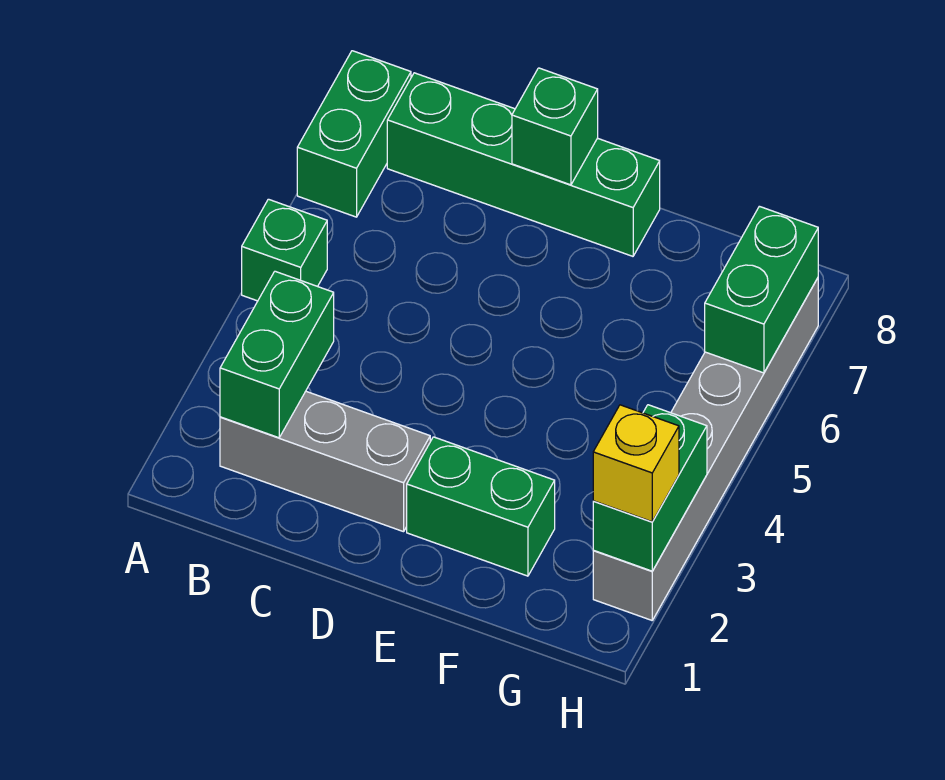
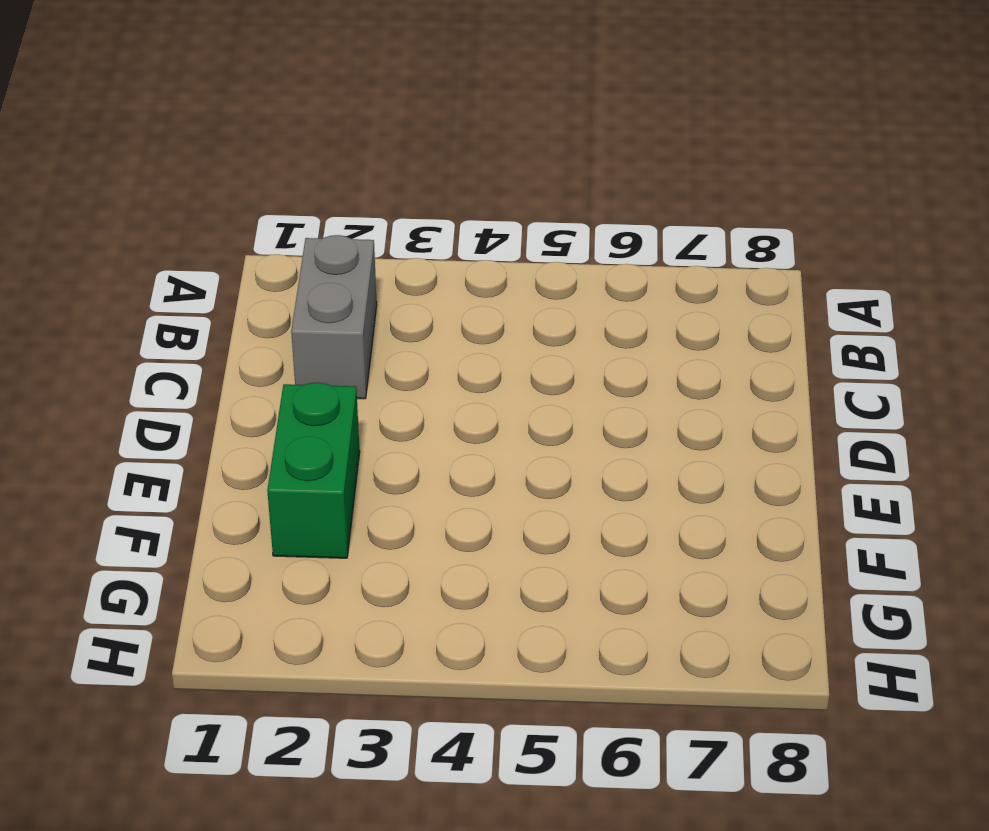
grey 1x2 brick [291,235,377,399] -> grey 1x3 brick [220,391,430,532]
none -> green 1x1 brick [242,199,327,301]
none -> green 1x2 brick [297,51,411,217]

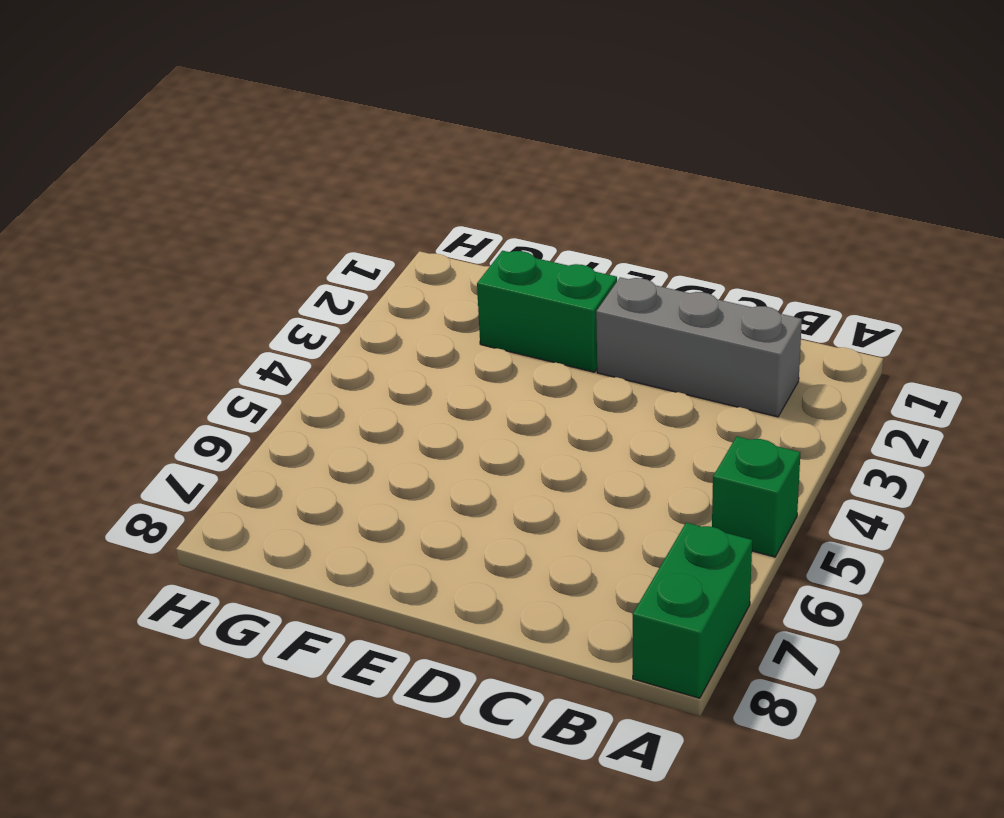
none -> green 1x4 brick [387,73,660,256]
none -> grey 1x6 brick [593,278,818,620]

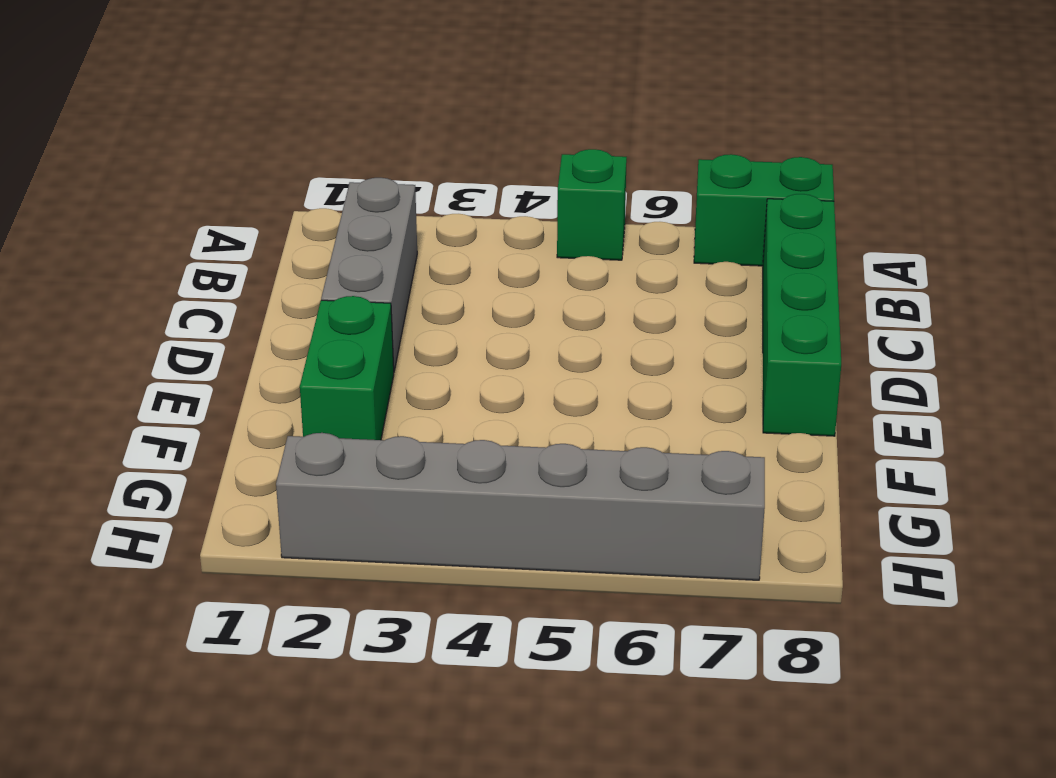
none -> green 1x2 brick [220,271,334,438]
none -> green 1x1 brick [512,68,598,185]

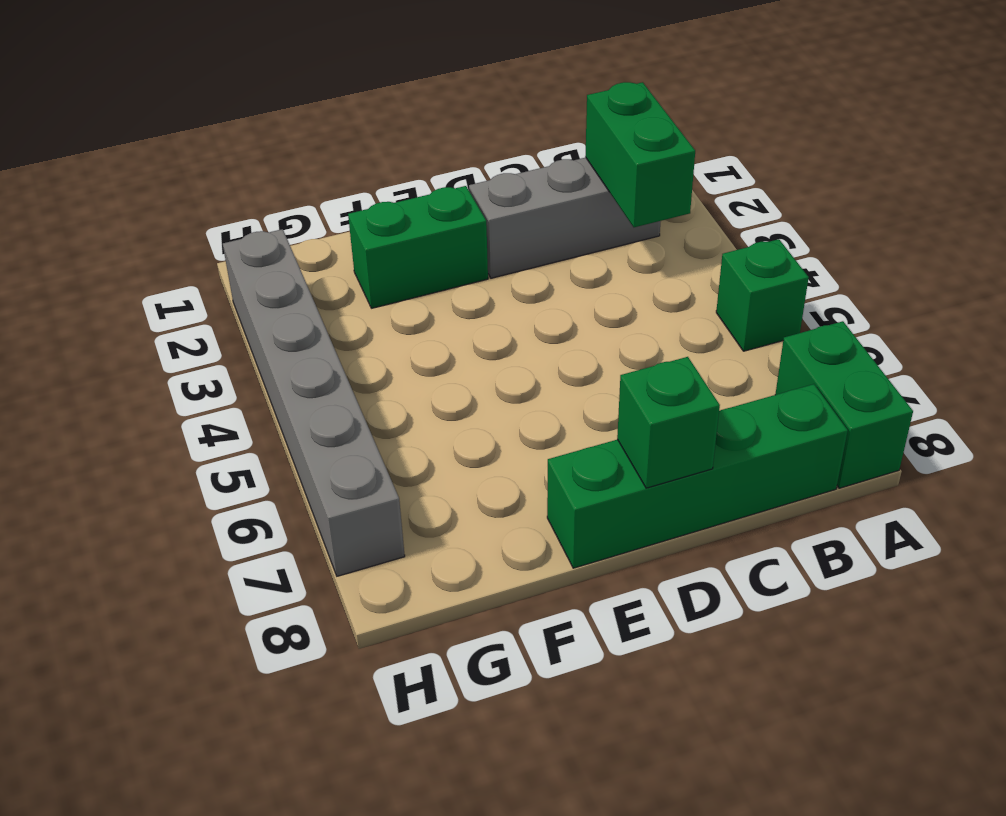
none -> green 1x2 brick [593,405,707,571]
none -> green 1x2 brick [705,206,818,373]

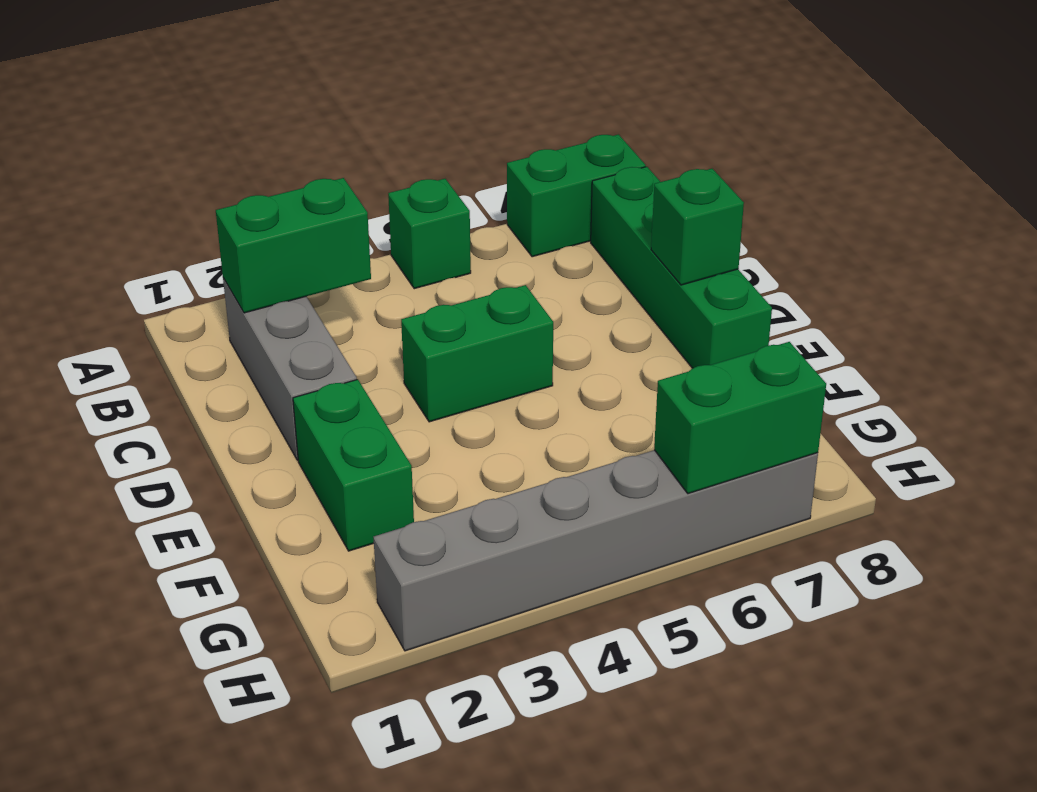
green 1x2 brick [401,285,553,422] -> green 1x2 brick moved to [593,405,707,571]
none -> yellow 1x1 brick [593,405,679,522]

